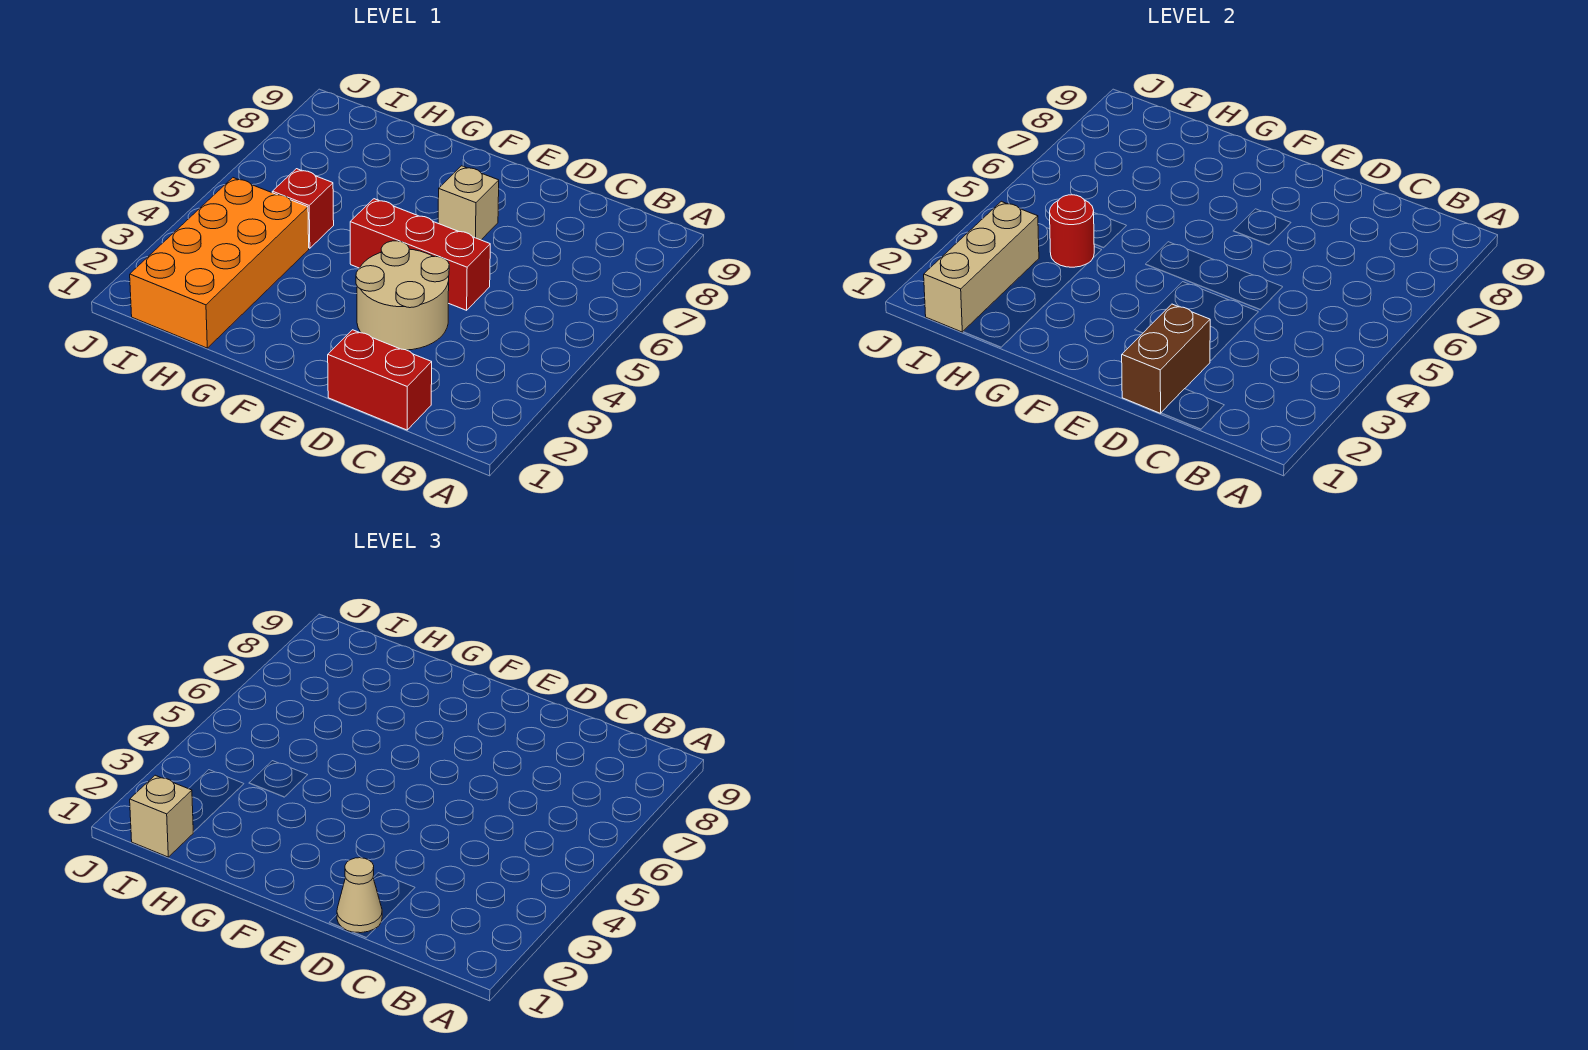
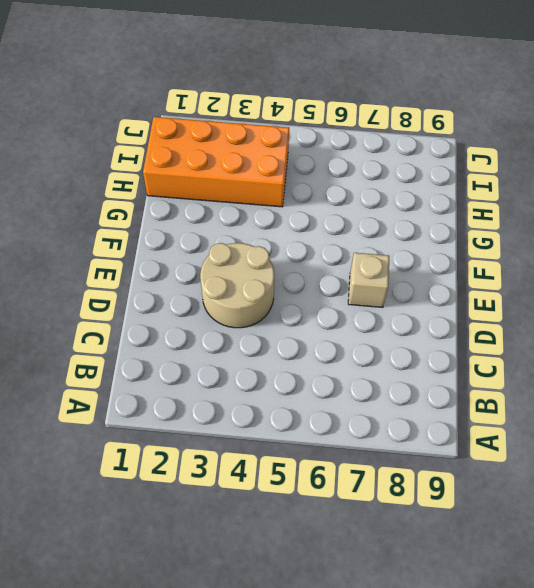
none -> red 1x2 brick [328,330,432,430]
none -> red 1x3 brick [350,199,490,310]

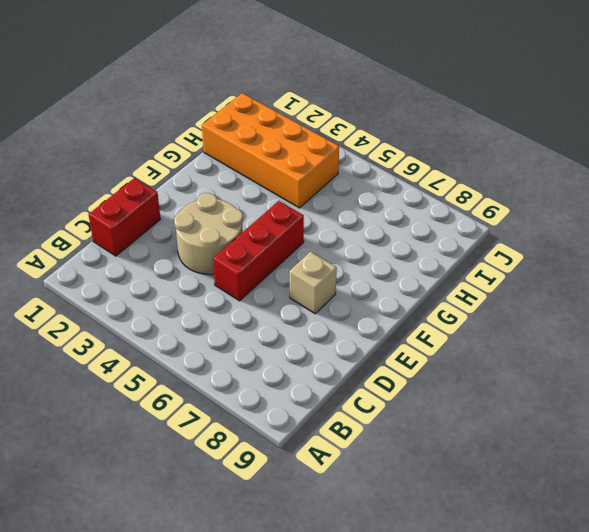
none -> red 1x1 brick [272,169,334,248]
none -> brown 1x2 brick [1122,304,1210,413]

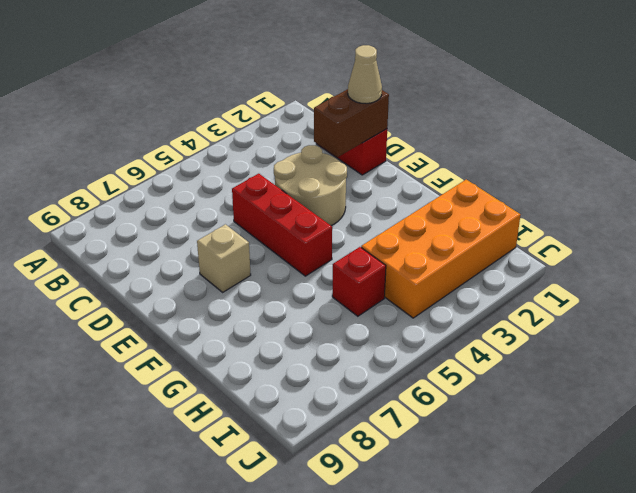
none -> red 1x1 round brick [1050,195,1094,267]
none -> tan 1x3 brick [924,201,1039,332]

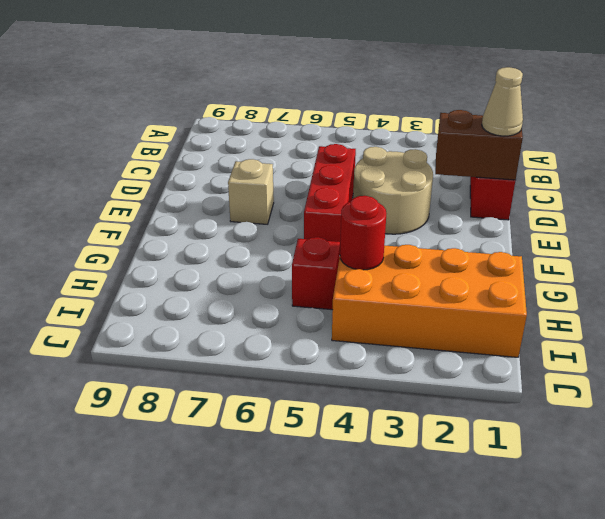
none -> tan 1x3 brick [924,201,1039,332]
none -> tan 1x1 brick [130,775,193,857]

